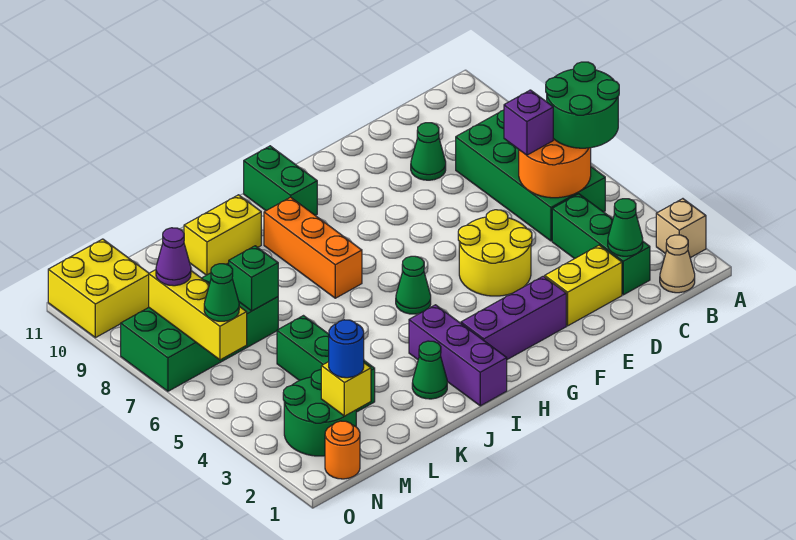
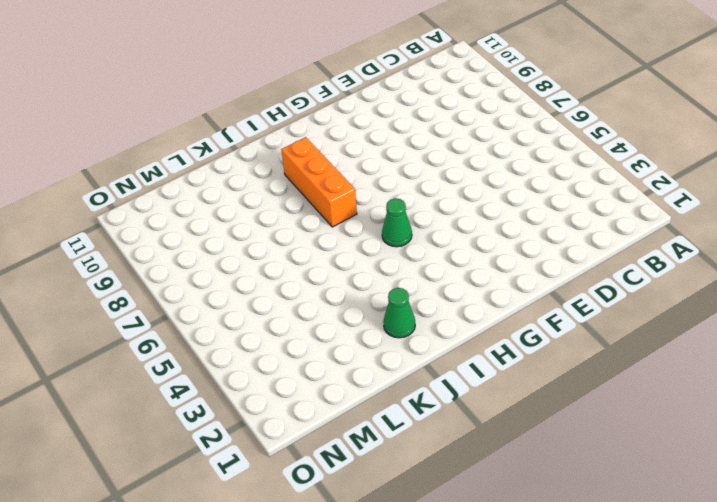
none -> tan 1x1 brick [656,199,706,258]
none -> tan 1x1 cone [660,235,695,293]
none -> green 2x4 brick [456,110,605,241]

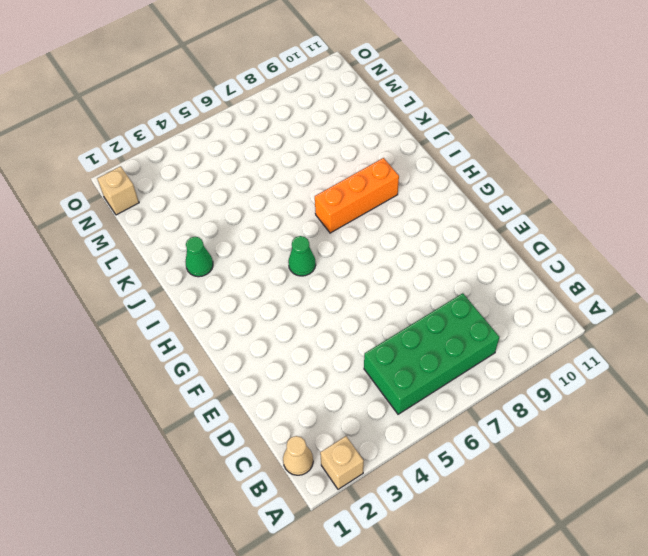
tan 1x1 brick [97,166,139,215] -> orange 1x1 round brick [325,421,360,479]
none -> green 1x3 brick [552,194,650,295]
none -> yellow 1x2 brick [545,245,622,326]
none -> green 1x1 cone [411,123,446,180]

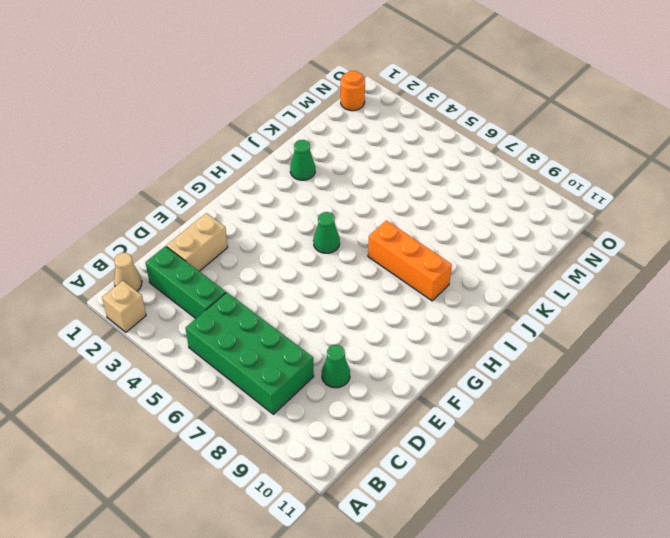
tan 1x2 brick [167,213,228,271] -> yellow 1x2 brick [545,245,622,326]
none -> yellow 2x2 round brick [458,210,532,296]
none -> purple 1x3 brick [461,276,566,359]
none -> green 1x2 brick [244,146,317,215]

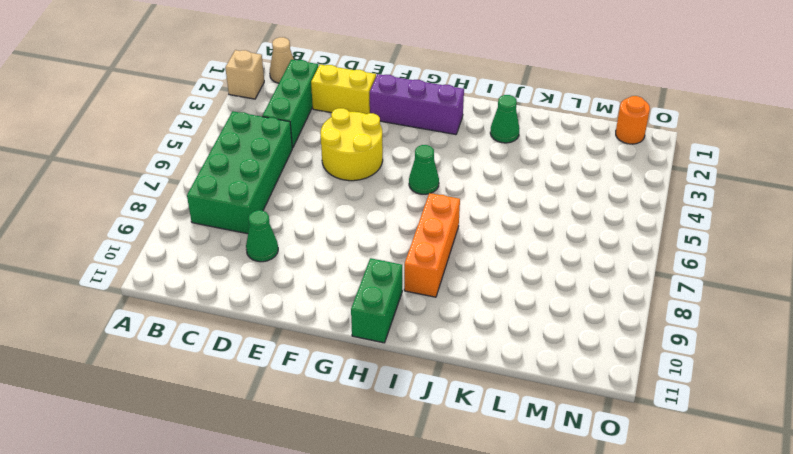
none -> purple 1x3 brick [409,305,507,406]
none -> yellow 1x2 brick [184,195,261,275]
none -> green 1x3 brick [277,316,375,412]

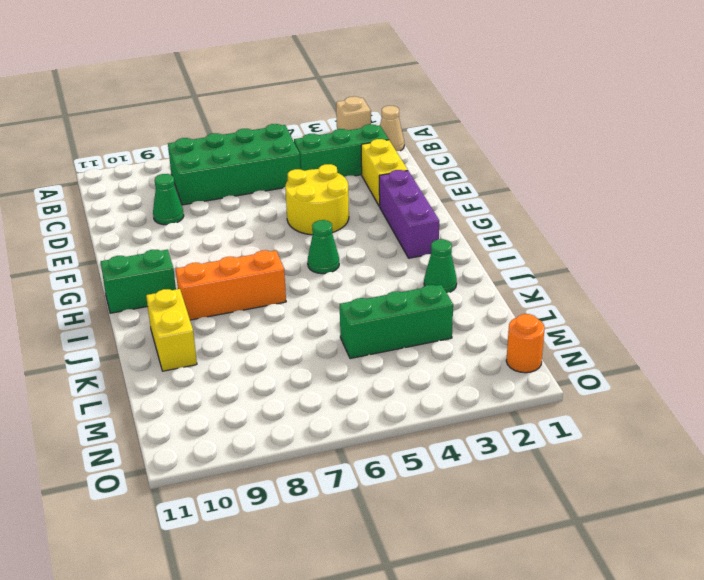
none -> purple 1x3 brick [409,305,507,406]
none -> green 2x4 brick [121,263,278,391]
none -> green 2x2 round brick [283,370,356,456]

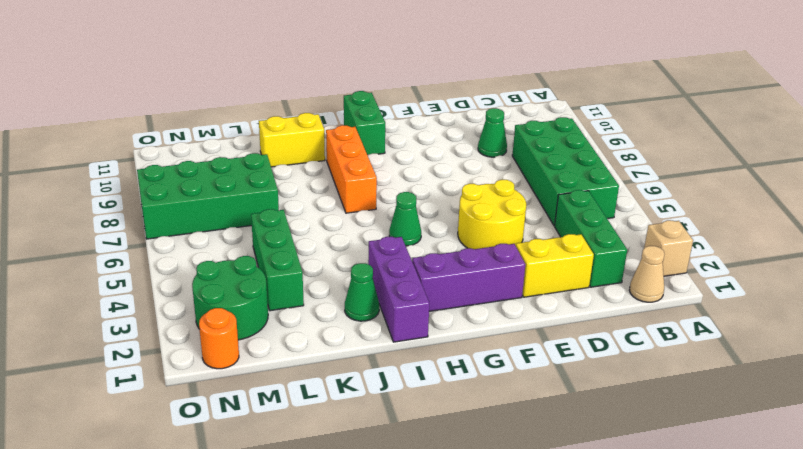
none -> yellow 2x2 brick [48,239,149,338]
none -> orange 2x2 round brick [519,139,591,198]
none -> green 1x1 cone [608,199,643,256]

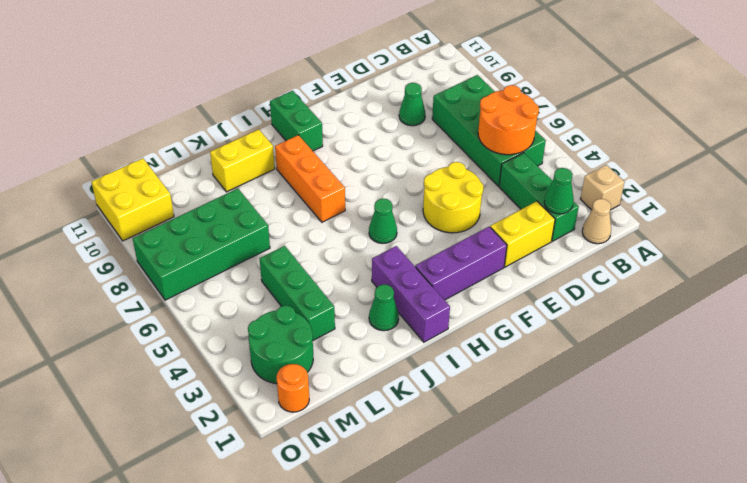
none -> green 1x1 brick [229,246,278,311]
none -> yellow 1x1 brick [321,362,371,416]
none -> yellow 1x3 brick [149,270,247,360]

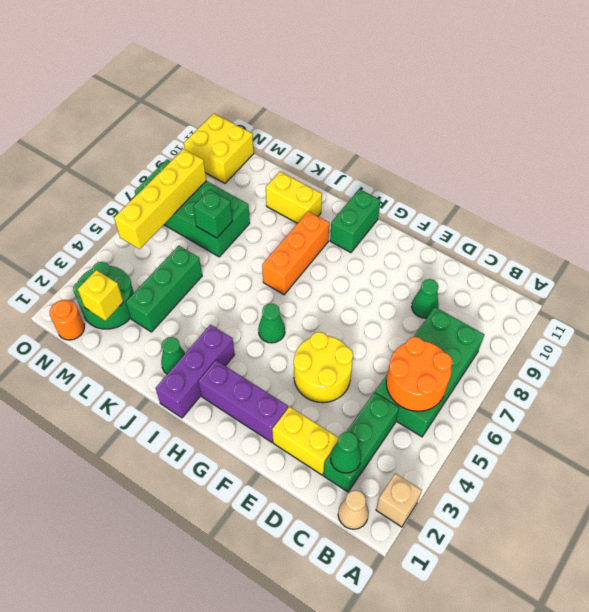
yellow 1x4 brick [114,149,206,249] -> yellow 1x3 brick [149,270,247,360]
none -> green 2x2 round brick [546,62,619,148]
none -> purple 1x1 brick [504,90,553,155]
none -> blue 1x1 round brick [329,320,364,378]

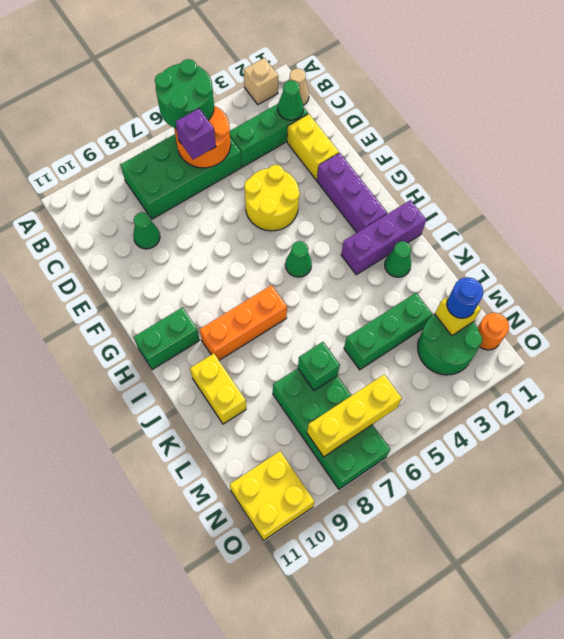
none -> green 1x1 cone [204,264,239,321]
none -> purple 1x1 cone [156,228,191,286]

